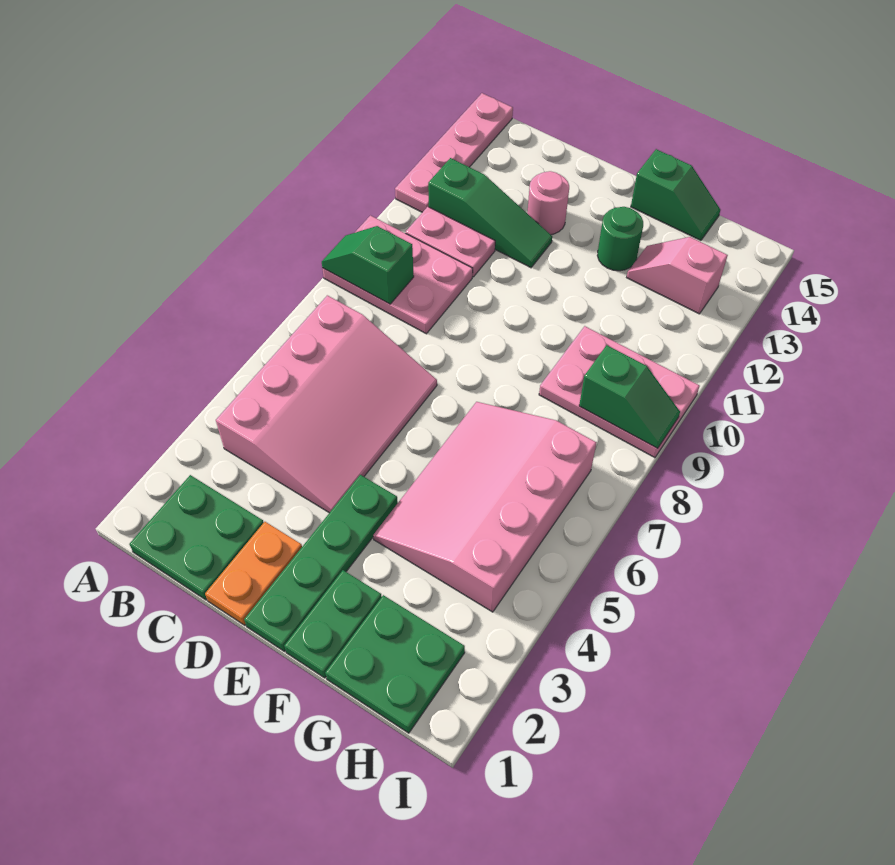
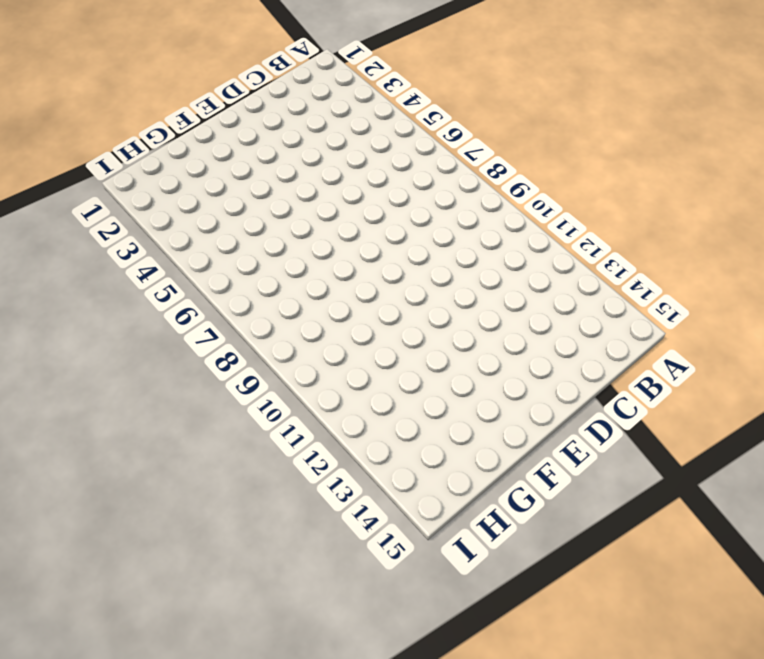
none -> pink 2x3 plate [322,216,473,334]
none -> pink 1x4 plate [395,93,513,212]
none -> green 2x2 plate [130,475,264,600]

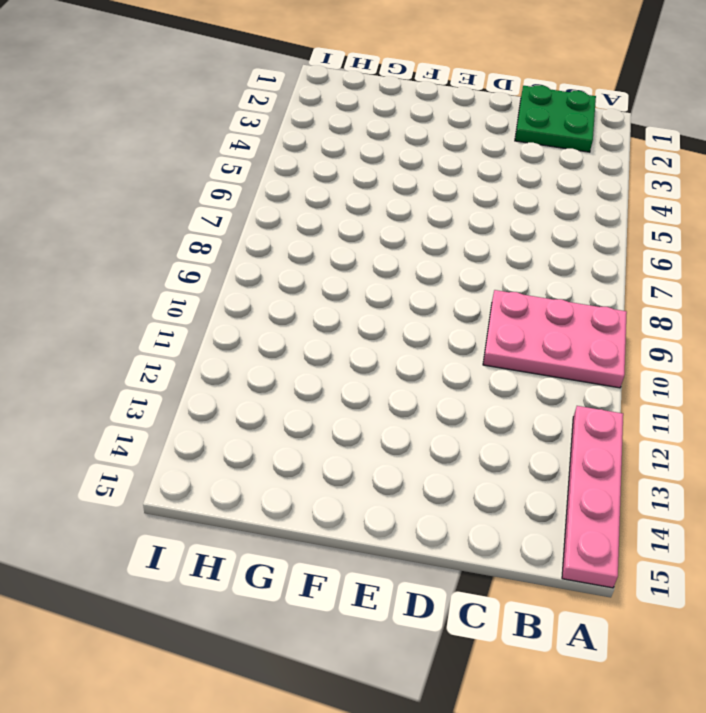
none -> pink 3x4 slope [216,295,437,513]
none -> pink 1x2 plate [406,207,495,277]
none -> green 1x3 slope [428,158,552,268]

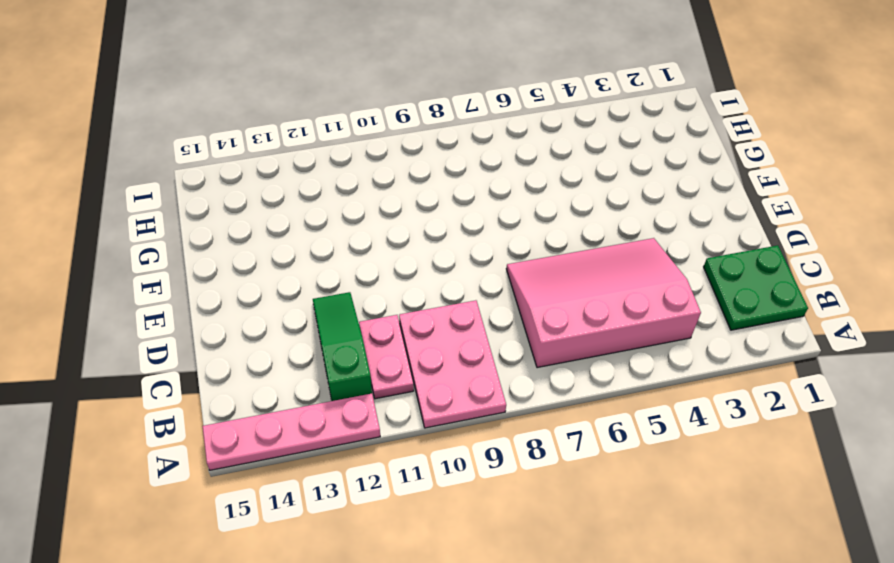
none -> orange 1x2 plate [205,522,302,625]
none -> pink 1x1 round brick [527,171,569,235]
none -> green 1x4 plate [244,475,398,651]

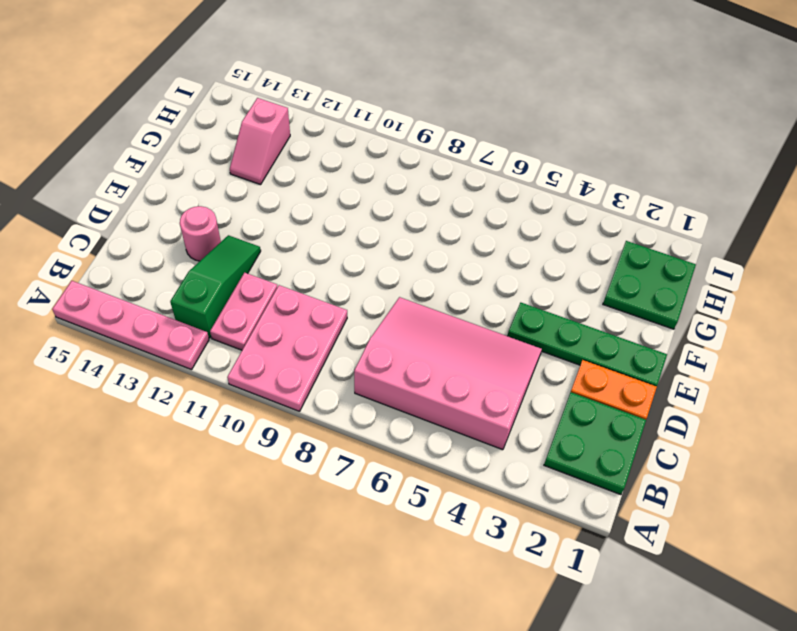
none -> green 1x2 plate [284,570,382,678]
none -> pink 3x4 slope [373,402,597,612]
none -> green 1x1 round brick [597,207,643,271]

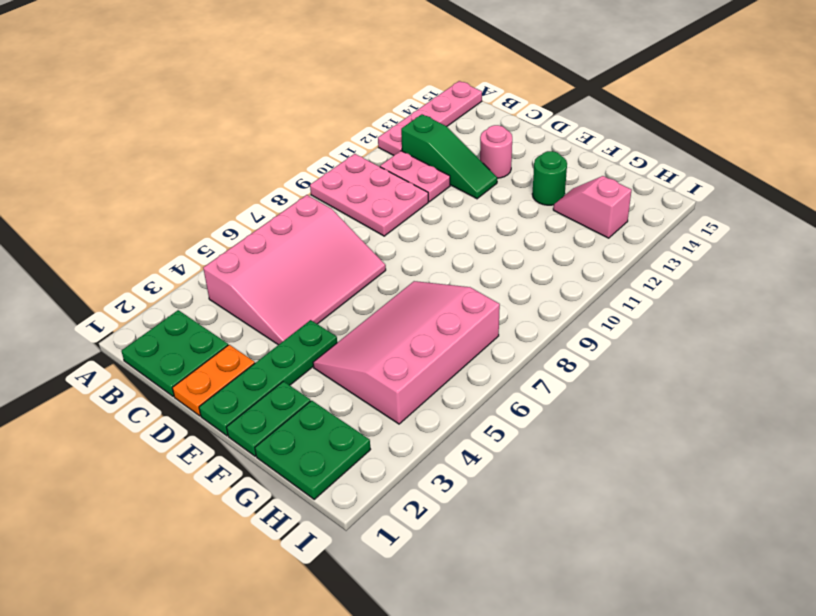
none -> green 1x2 slope [631,149,720,240]
none -> pink 2x3 plate [539,326,699,458]
none -> green 1x2 slope [322,226,414,304]

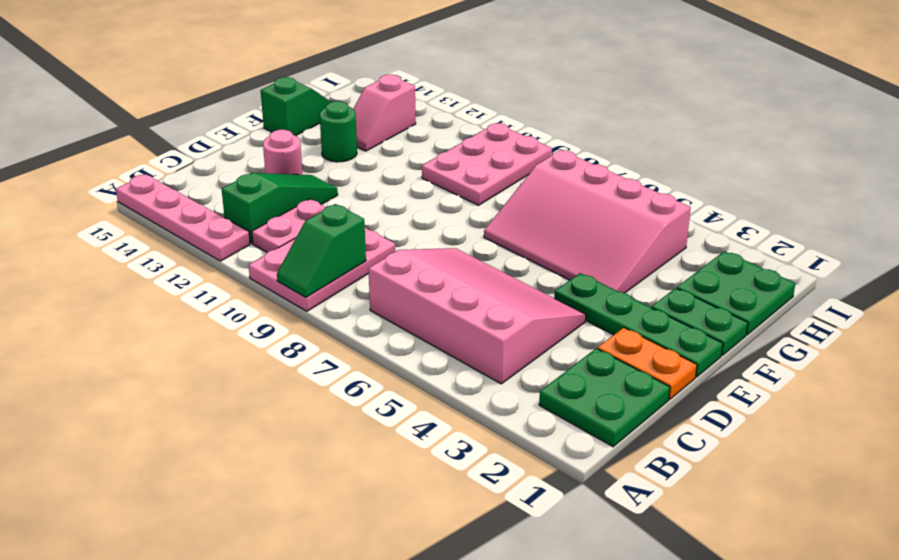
none -> green 1x2 slope [579,345,680,448]

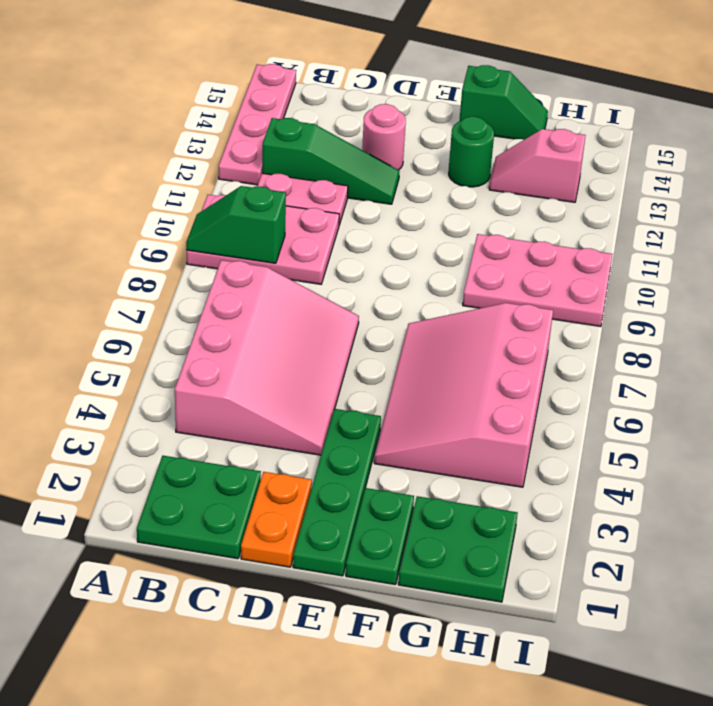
none -> green 1x2 slope [579,345,680,448]

